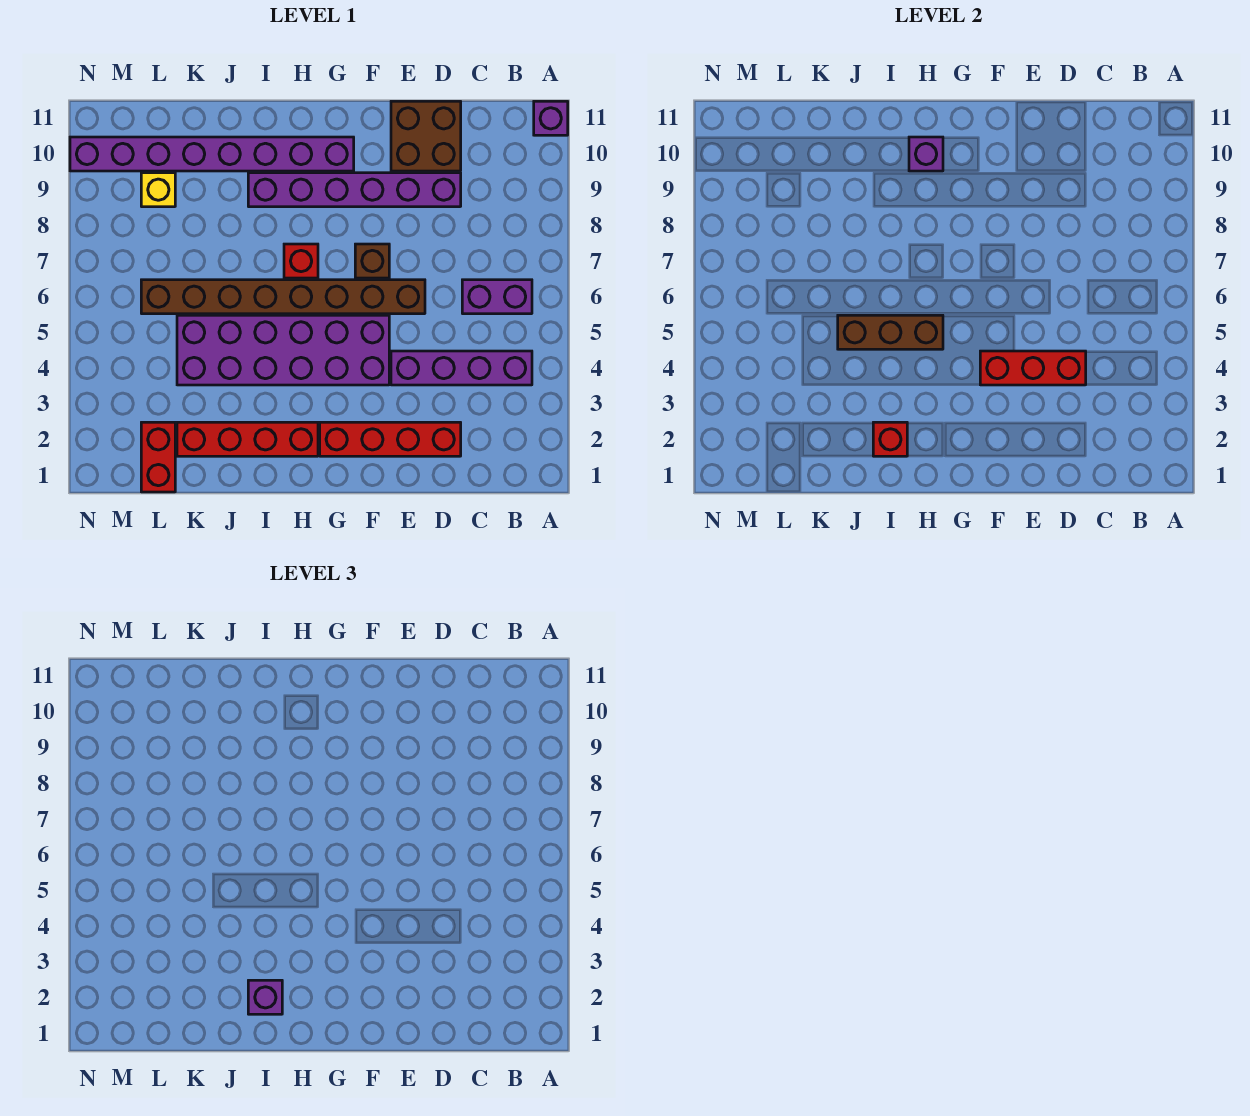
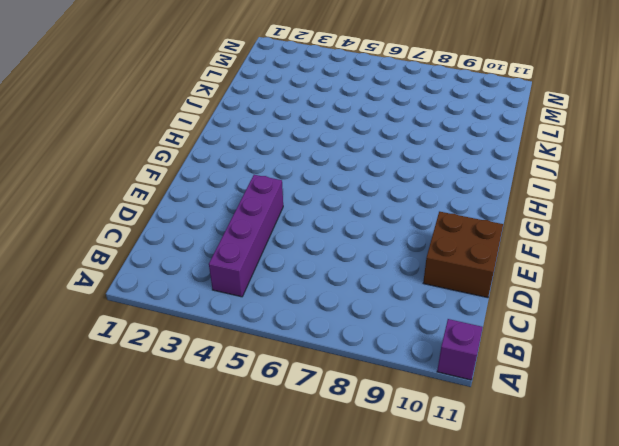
none -> purple 1x2 brick [462,280,532,314]
none -> red 1x4 brick [320,422,461,456]
none -> purple 1x6 brick [248,173,461,207]

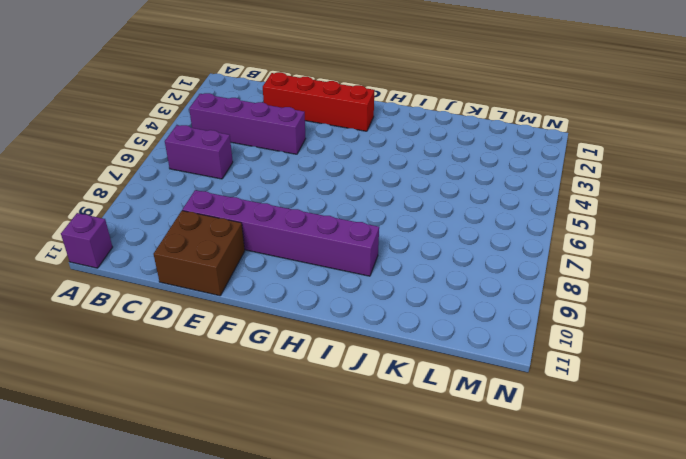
none -> brown 1x8 brick [141,280,425,314]
none -> purple 2x6 brick [177,315,389,385]
none -> brown 1x1 brick [355,244,389,278]

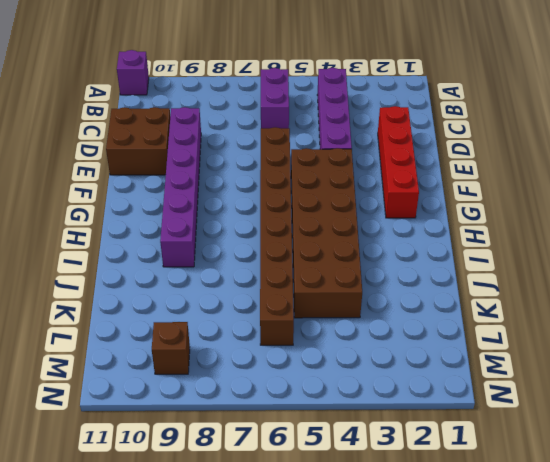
brown 2x6 brick [291,148,362,318] -> purple 2x6 brick [177,315,389,385]
brown 1x1 brick [152,322,190,374] -> brown 1x1 brick moved to [355,244,389,278]
none -> purple 1x8 brick [70,137,354,171]
none -> red 1x4 brick [177,422,318,456]
none -> red 1x1 brick [284,244,318,278]

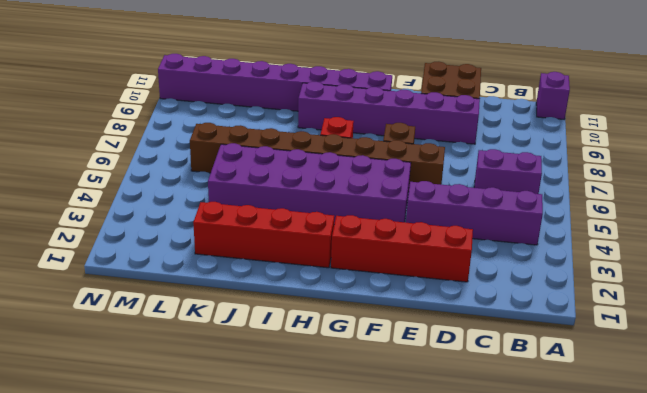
none -> red 1x2 brick [141,422,175,492]
none -> yellow 1x1 brick [141,173,175,207]
none -> red 1x3 brick [980,351,1086,385]

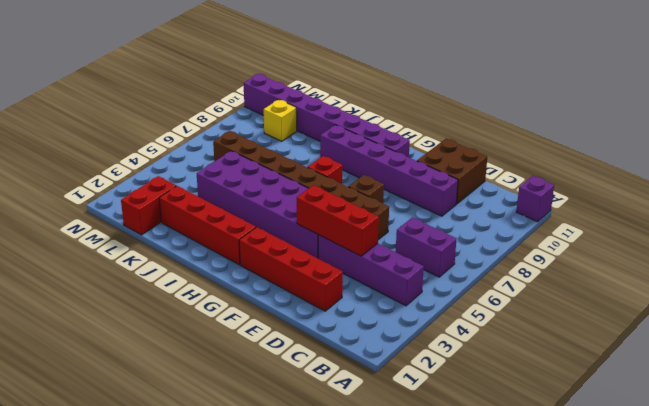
none -> brown 1x3 brick [838,315,943,349]
none -> purple 1x1 brick [909,137,943,171]
none -> red 1x1 brick [873,422,907,456]

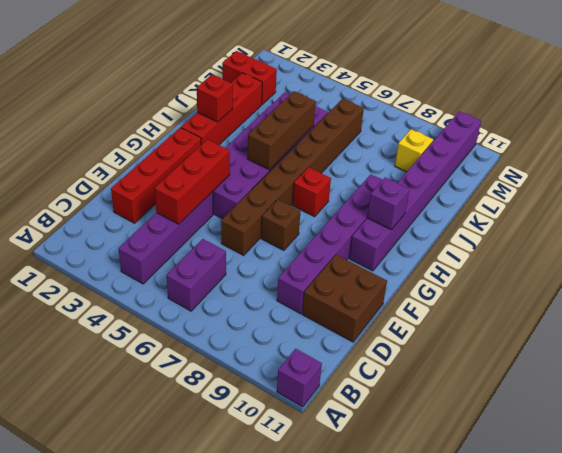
none -> purple 1x1 brick [248,980,282,1014]

